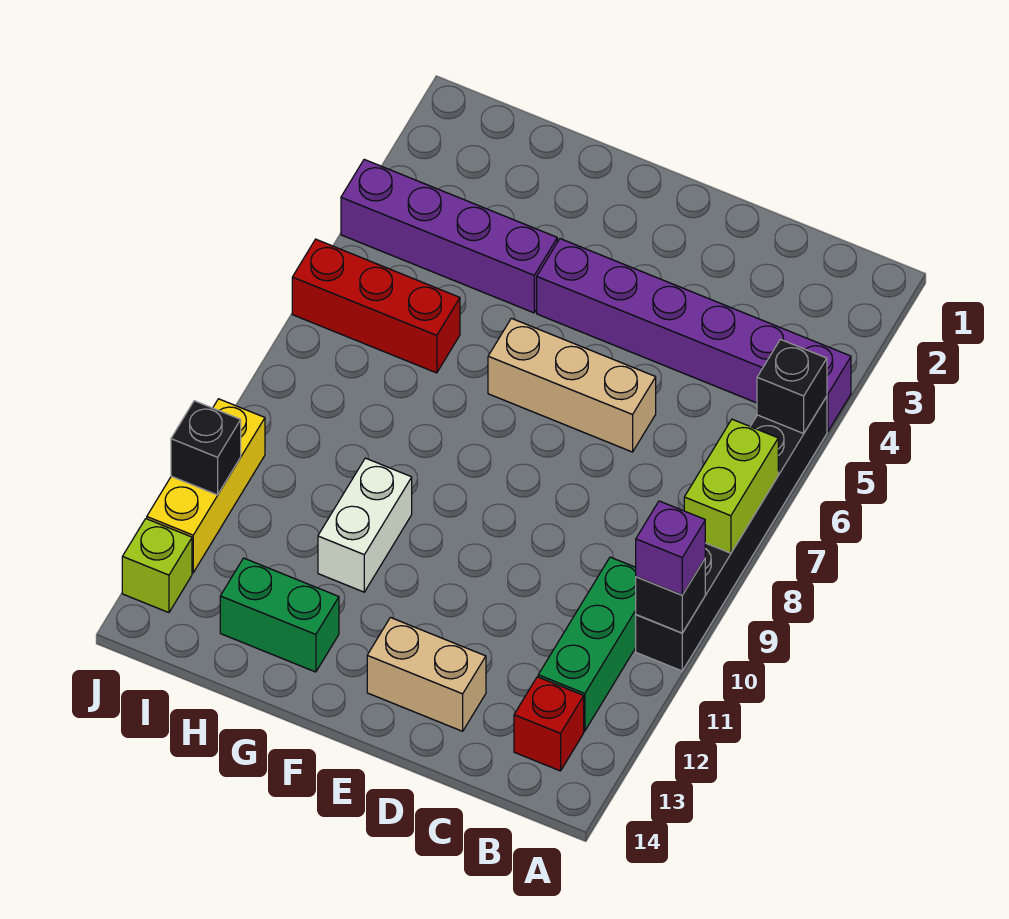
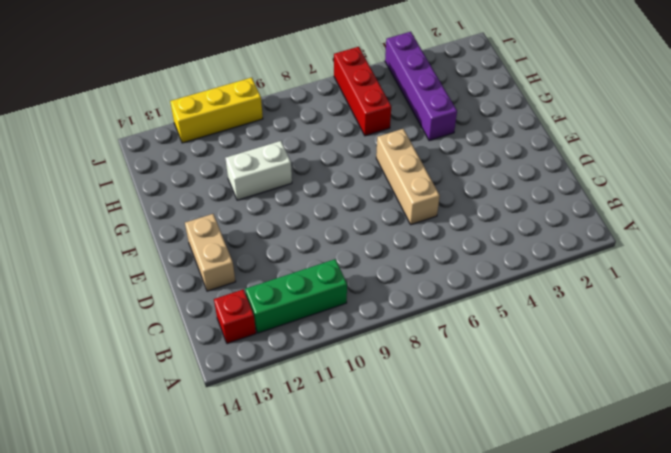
none -> purple 1x6 brick [537,239,851,432]
none -> black 1x6 brick [636,396,827,671]
none -> green 1x2 brick [220,558,339,672]

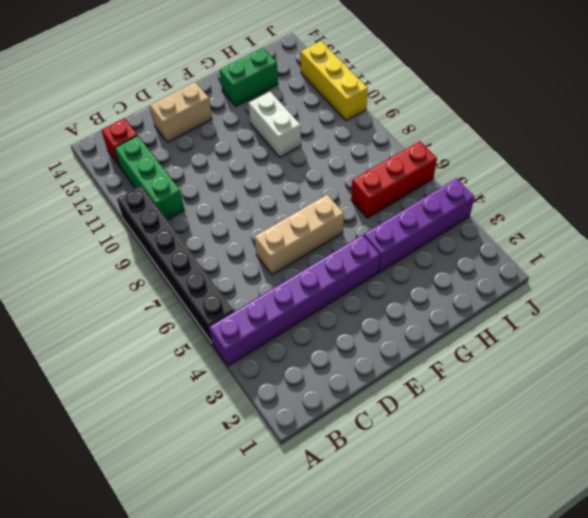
none -> lime 1x1 brick [122,519,192,613]
none -> black 1x1 brick [757,339,827,433]
none -> lime 1x2 brick [684,419,778,553]

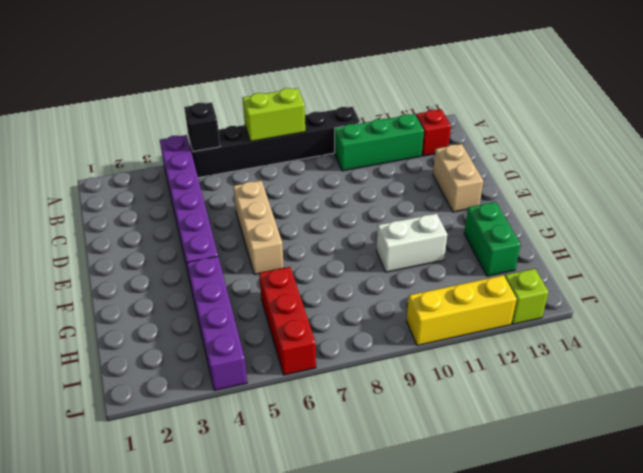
none -> black 1x1 brick [636,559,705,633]
none -> black 1x1 brick [171,401,241,495]
none -> purple 1x1 brick [636,501,705,595]

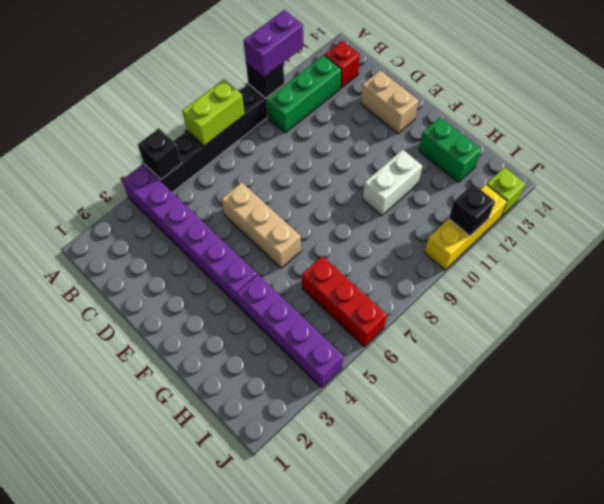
purple 1x2 brick [243,10,303,77] -> purple 1x1 brick [636,501,705,595]

